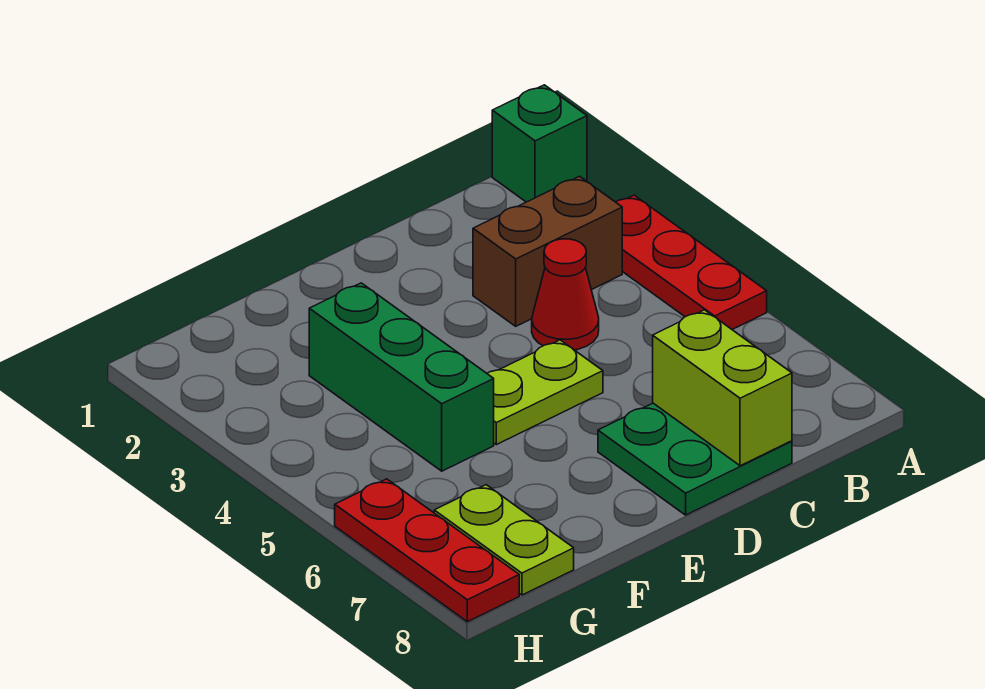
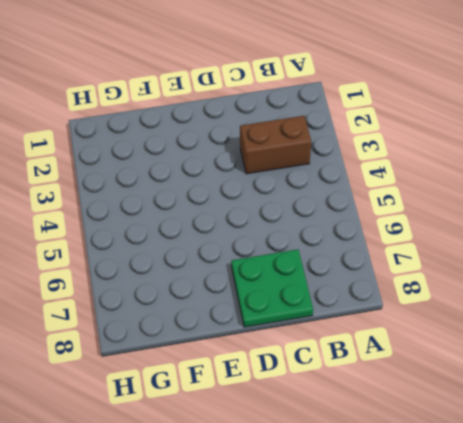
none -> green 1x1 brick [492,85,587,202]
none -> red 1x3 plate [616,195,767,329]

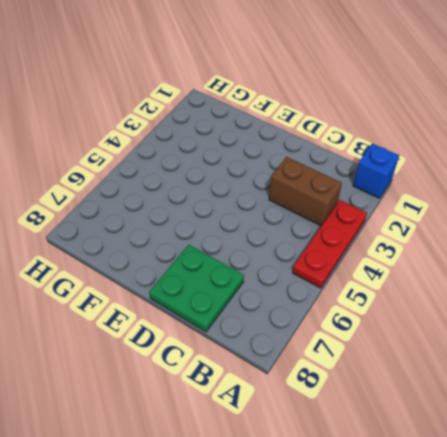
blue 1x1 brick [353,143,399,198] -> green 1x1 brick [492,85,587,202]
none -> red 1x1 cone [532,239,599,350]
none -> lime 1x2 plate [487,340,603,445]

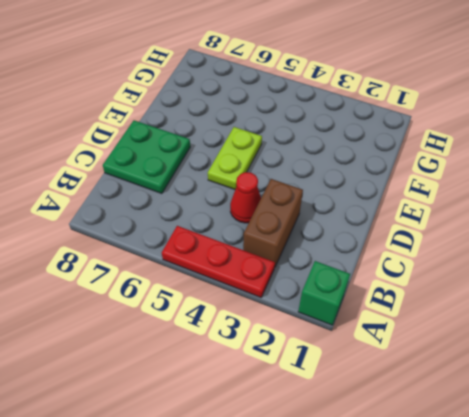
none -> green 1x3 brick [309,283,494,471]
none -> lime 1x2 plate [434,485,574,595]

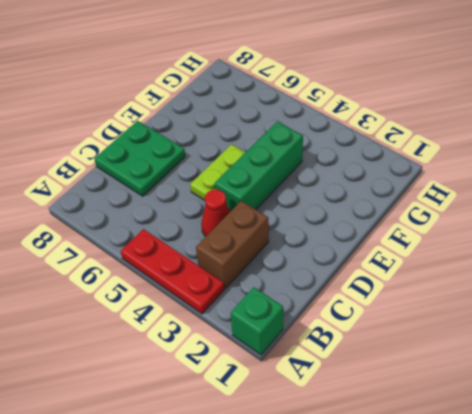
green 1x3 brick [215,121,303,212] -> green 1x3 brick turned to [309,283,494,471]
none -> lime 1x2 plate [434,485,574,595]
none -> red 1x3 plate [335,479,519,622]

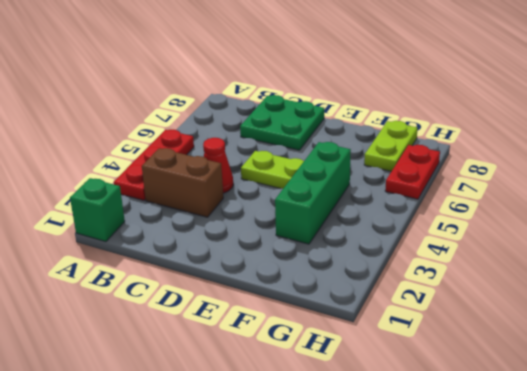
red 1x2 plate [385,145,440,199] -> red 1x3 plate [335,479,519,622]
none -> lime 1x2 brick [653,310,792,466]

